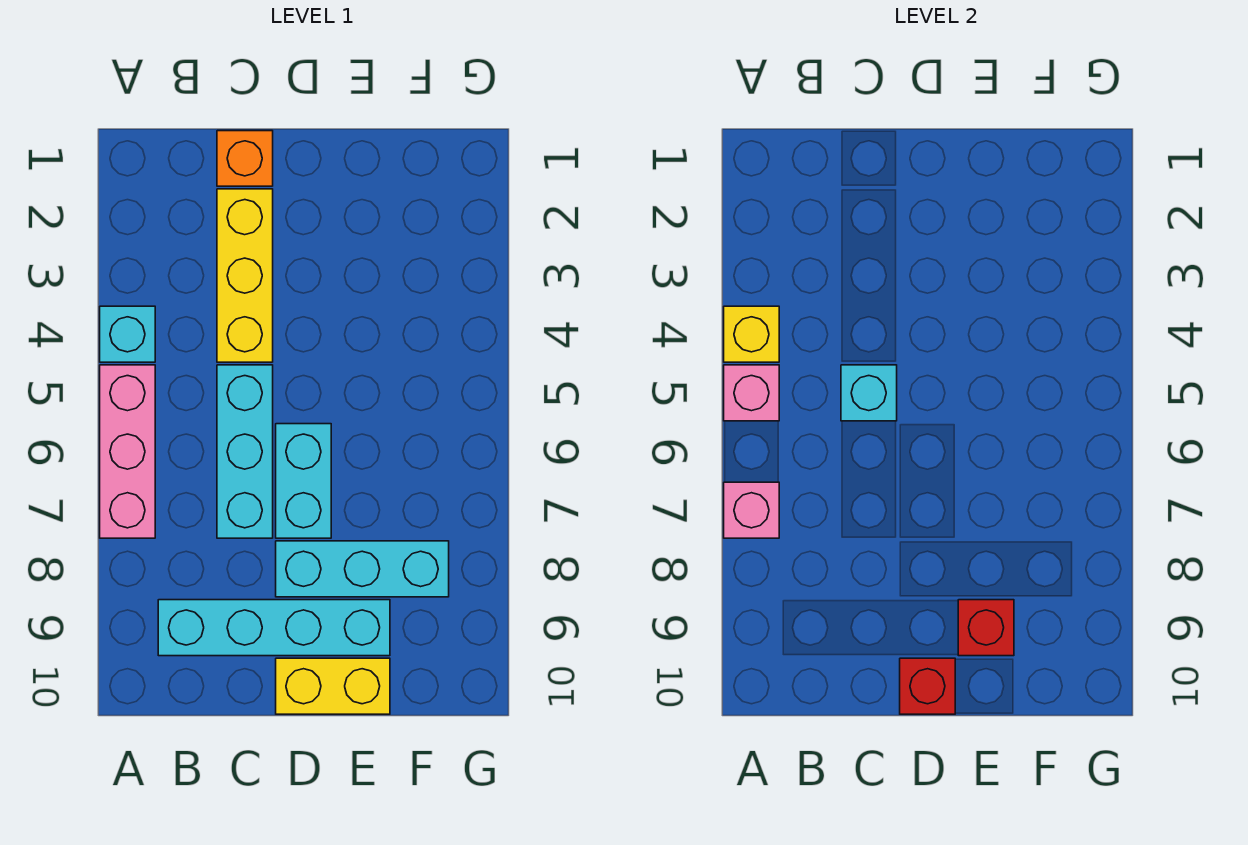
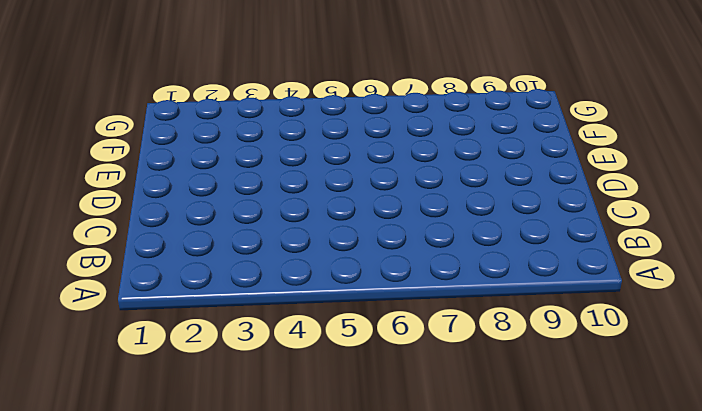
none -> cyan 1x1 brick [100,306,155,362]
none -> pink 1x3 brick [100,365,155,538]
none -> cyan 1x4 brick [158,600,390,656]

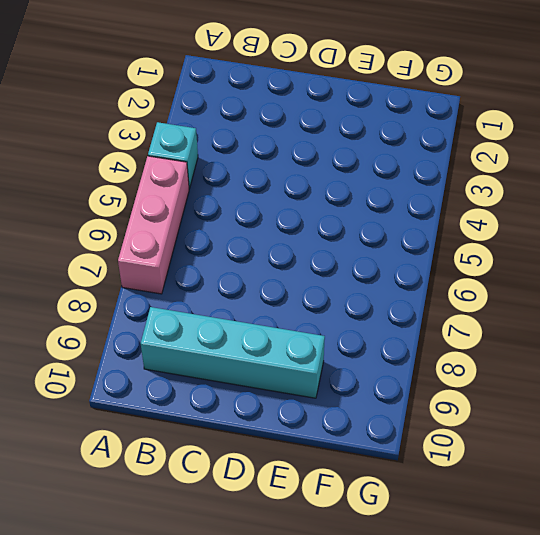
none -> orange 1x1 brick [217,131,273,186]
none -> yellow 1x3 brick [217,189,273,362]
none -> cyan 1x3 brick [217,365,273,538]

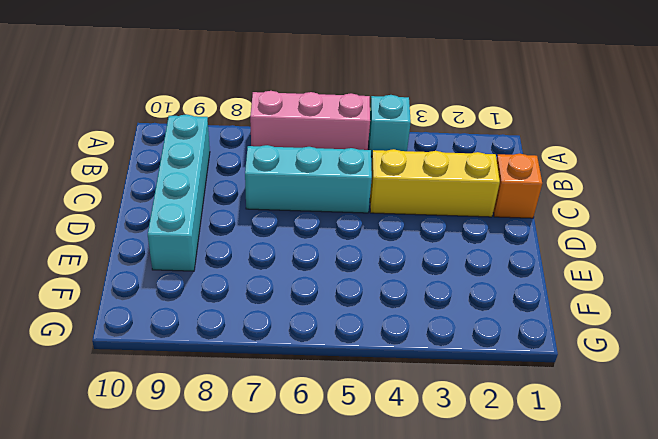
none -> cyan 1x2 brick [276,424,331,538]
none -> cyan 1x3 brick [276,541,449,597]
none -> yellow 1x2 brick [276,658,390,714]

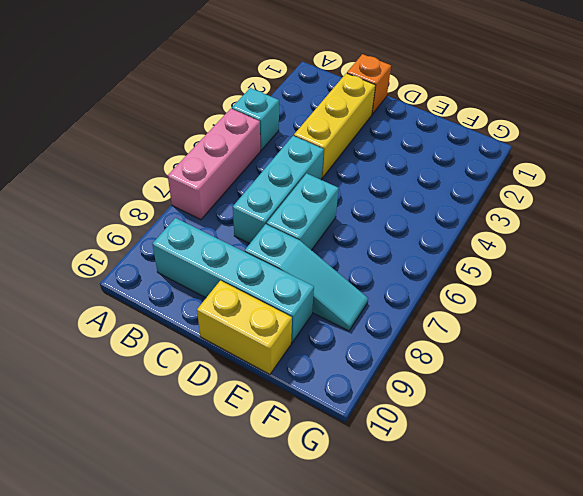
cyan 1x3 slope [245,224,368,331] -> cyan 1x3 brick [276,541,449,597]
none -> yellow 1x1 brick [724,306,779,362]
none -> pink 1x1 brick [724,365,779,421]
none -> pink 1x1 brick [724,482,779,538]

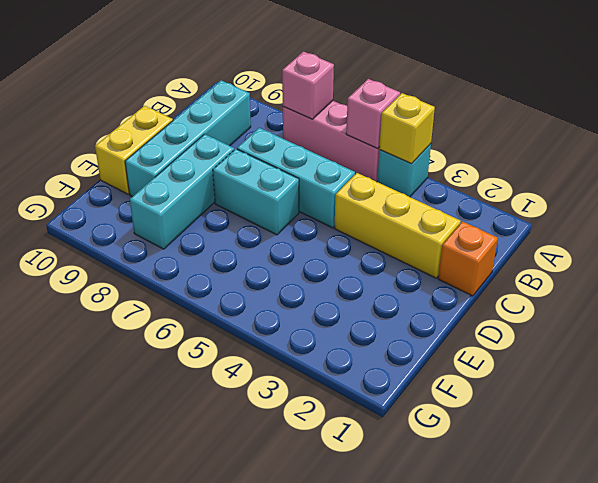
none -> cyan 1x1 brick [841,365,897,421]
none -> red 1x1 brick [900,658,955,714]
none -> red 1x1 brick [958,600,1014,656]

